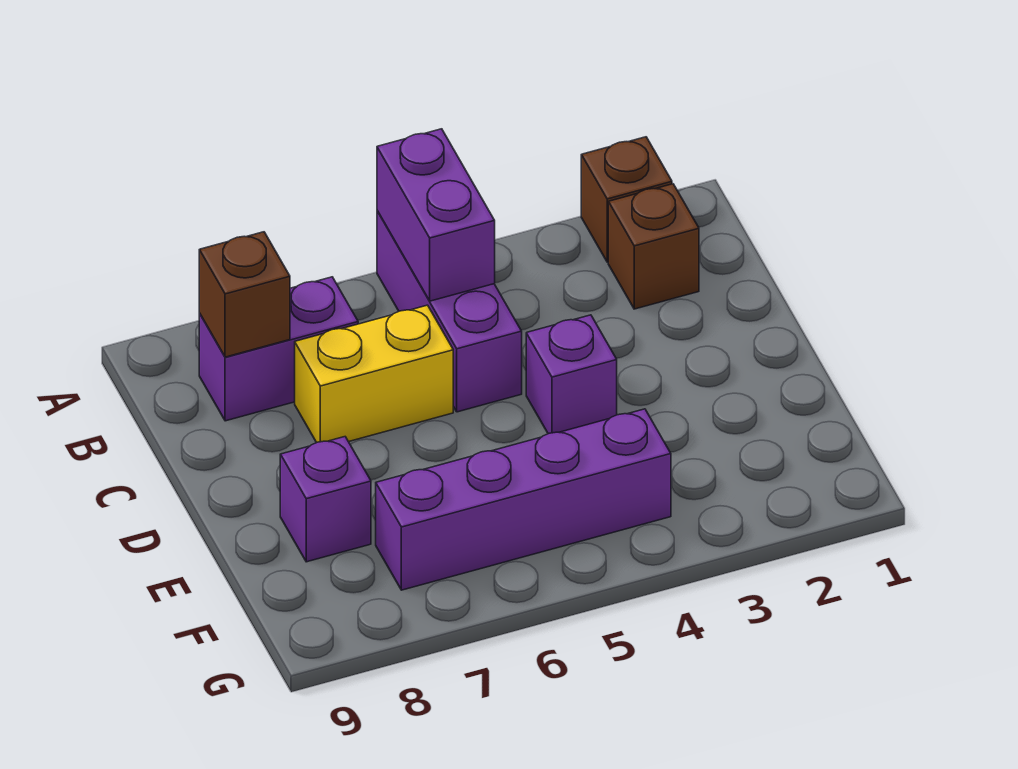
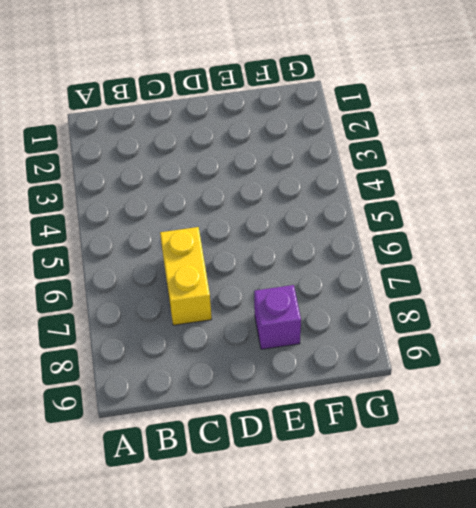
none -> brown 1x1 brick [581,137,672,262]
none -> purple 1x3 brick [377,211,522,412]

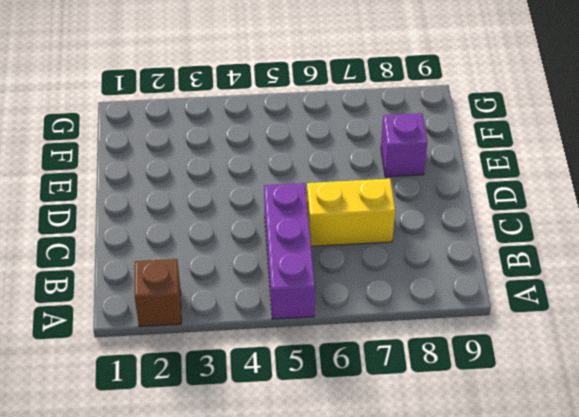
none -> brown 1x1 brick [608,184,699,309]
none -> purple 1x2 brick [199,277,358,421]

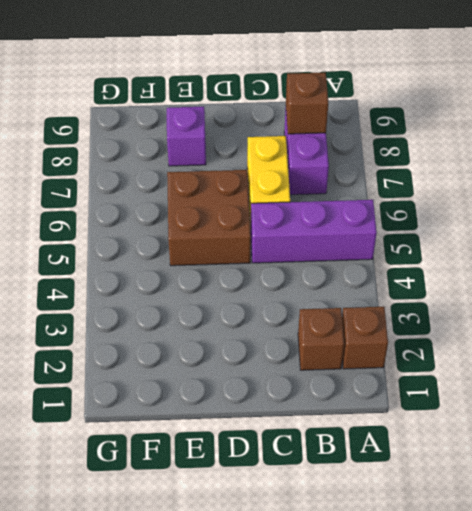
brown 2x2 brick [167,170,251,266] -> none
none -> purple 1x1 brick [526,315,617,434]
none -> purple 1x4 brick [376,409,671,590]

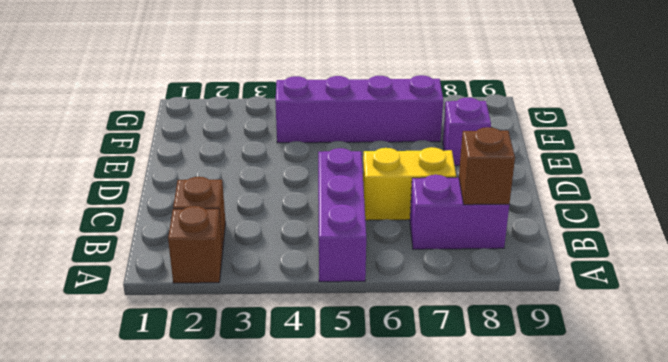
none -> purple 1x1 brick [526,315,617,434]
none -> purple 1x2 brick [377,129,495,301]

